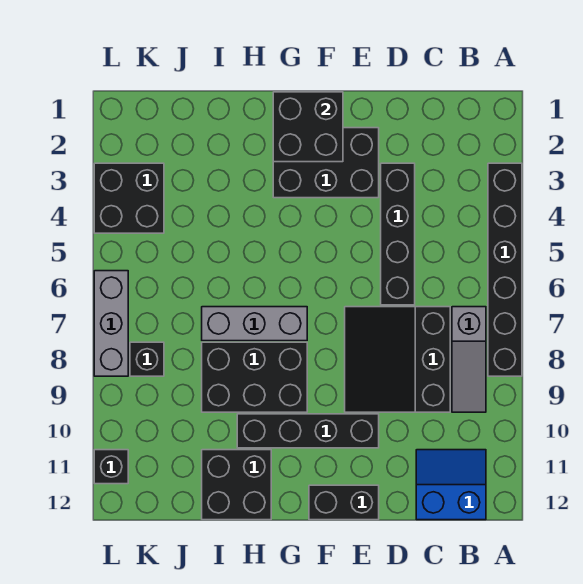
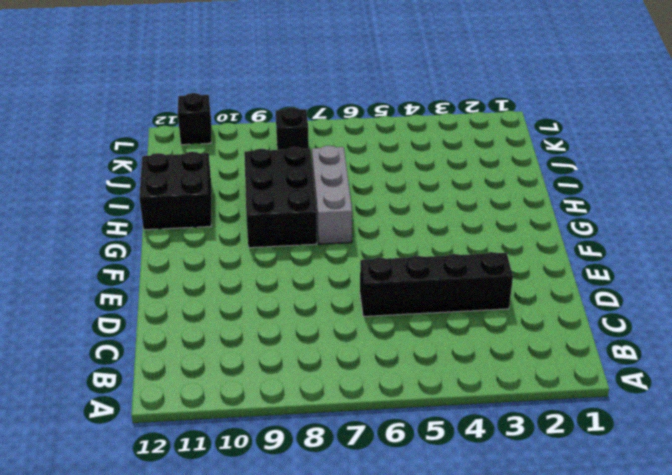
none -> black 1x6 brick [488,163,522,376]
none -> grey 1x3 slope [452,307,486,412]
none -> blue 2x2 slope [416,450,486,520]

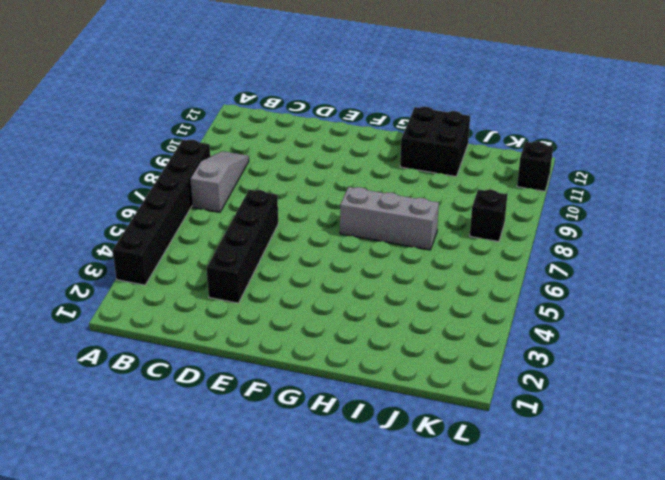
none -> blue 2x2 slope [416,450,486,520]
none -> black 3x3 slope [345,307,450,412]
none -> black 2x3 brick [273,128,379,198]

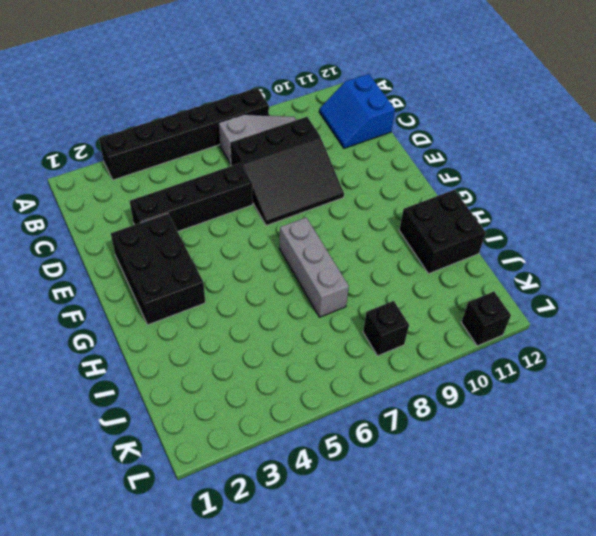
none -> black 1x4 brick [237,414,379,448]
none -> black 1x2 brick [309,485,379,520]
none -> black 2x3 brick [202,342,307,412]

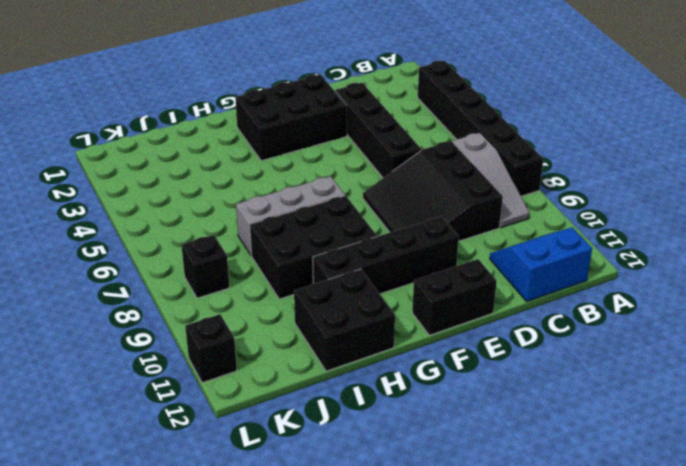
none -> black 2x2 brick [94,163,164,233]
none -> grey 1x3 brick [94,271,128,376]
none -> black 2x2 brick [273,92,343,162]

